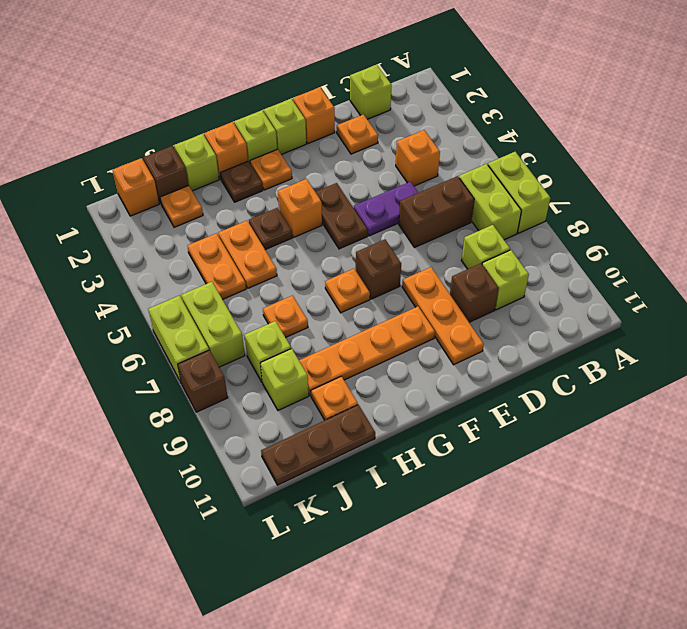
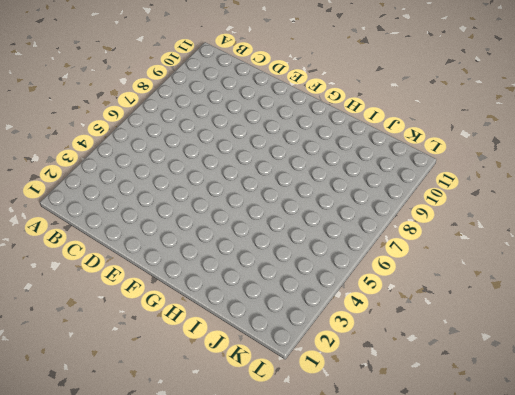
none -> lime 1x2 brick [488,152,550,233]
none -> lime 1x2 brick [459,164,521,240]
none -> lime 1x1 brick [350,65,392,119]
none -> orange 1x1 brick [396,130,440,186]

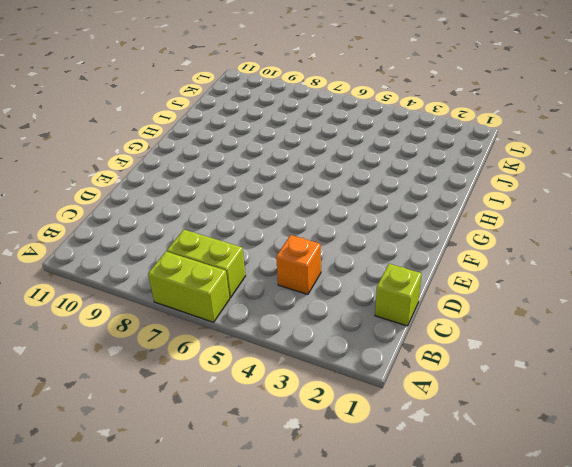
none -> brown 1x2 brick [399,176,474,248]
none -> lime 1x1 brick [461,225,510,269]
none -> lime 1x1 brick [482,250,529,310]
none -> orange 1x1 plate [337,114,378,154]

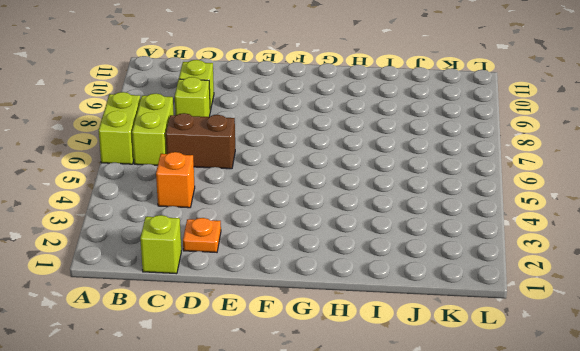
none -> purple 1x2 plate [354,182,418,236]
none -> brown 1x1 brick [450,264,498,322]
none -> orange 1x1 brick [293,87,335,144]
none -> orange 1x3 plate [402,267,484,365]

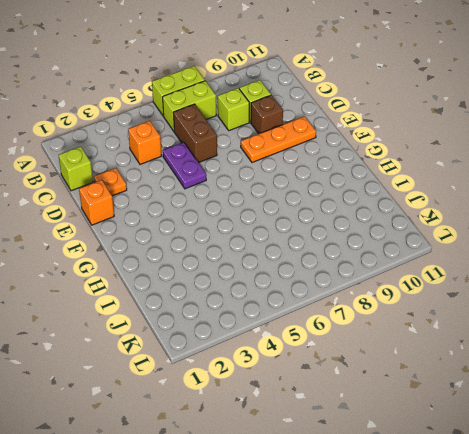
none -> lime 1x1 brick [264,99,306,155]
none -> brown 1x2 plate [316,183,367,249]
none -> brown 1x1 brick [356,240,401,299]
none -> orange 1x4 plate [299,307,435,396]

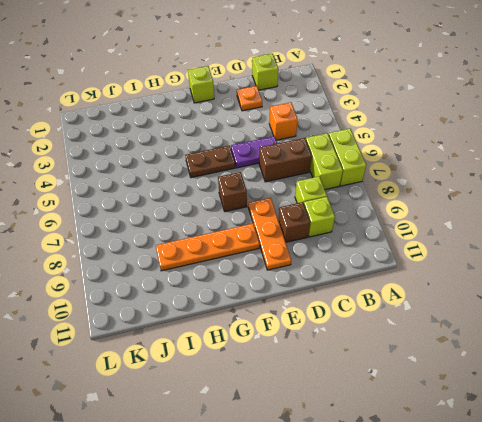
brown 1x2 plate [185,146,235,178] -> brown 1x2 plate turned to [316,183,367,249]
none -> orange 1x1 brick [293,87,335,144]
none -> lime 1x1 brick [234,110,277,163]
none -> orange 1x1 plate [250,149,292,190]
none -> orange 1x1 brick [278,179,322,237]

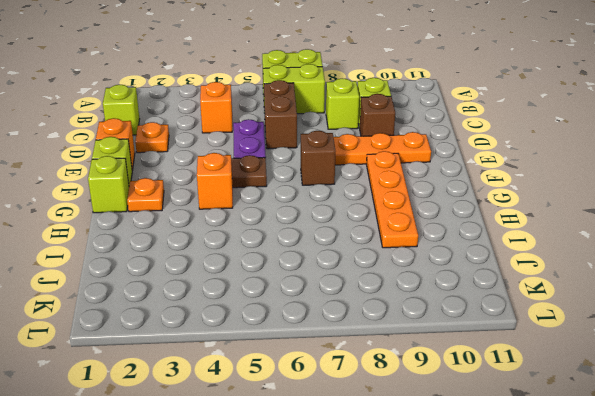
none -> orange 1x1 plate [325,269,370,313]
none -> orange 1x1 brick [204,122,248,179]
none -> brown 1x1 plate [220,161,263,202]
none -> brown 1x1 plate [249,208,292,250]

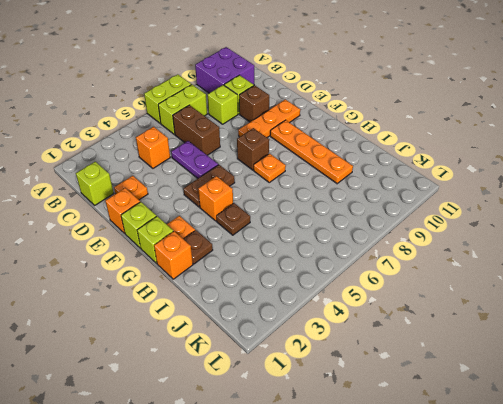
purple 2x2 brick [195,47,254,93] -> none
none -> lime 1x1 brick [174,134,219,191]
none -> orange 1x2 plate [218,221,277,288]
none -> orange 1x1 plate [263,296,308,337]
none -> orange 1x1 plate [311,376,358,420]

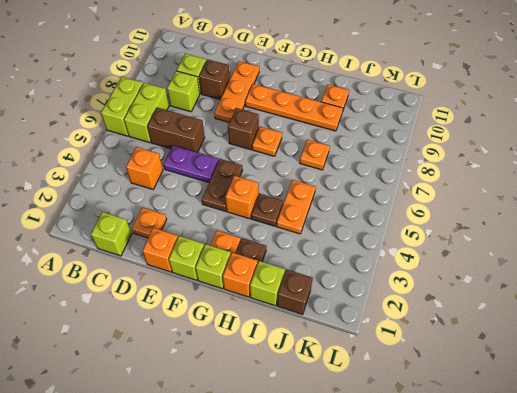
none -> brown 1x3 plate [261,405,375,485]
none -> orange 1x1 plate [160,185,203,227]
none -> orange 1x2 plate [187,233,246,299]
none -> lime 1x1 brick [245,321,291,382]

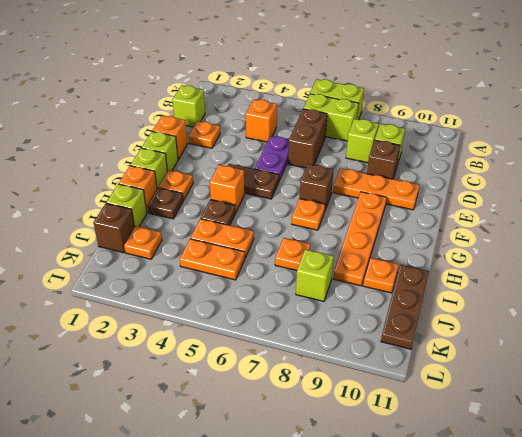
none -> lime 1x1 brick [260,349,309,410]
none -> orange 1x1 brick [113,158,159,216]
none -> lime 1x2 brick [181,282,245,367]
none -> lime 1x2 brick [148,296,209,384]

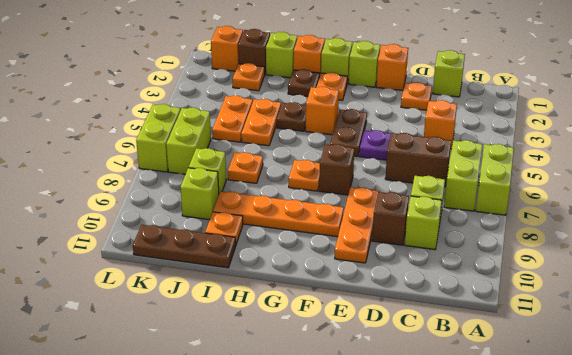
none -> brown 1x1 brick [178,350,228,412]

